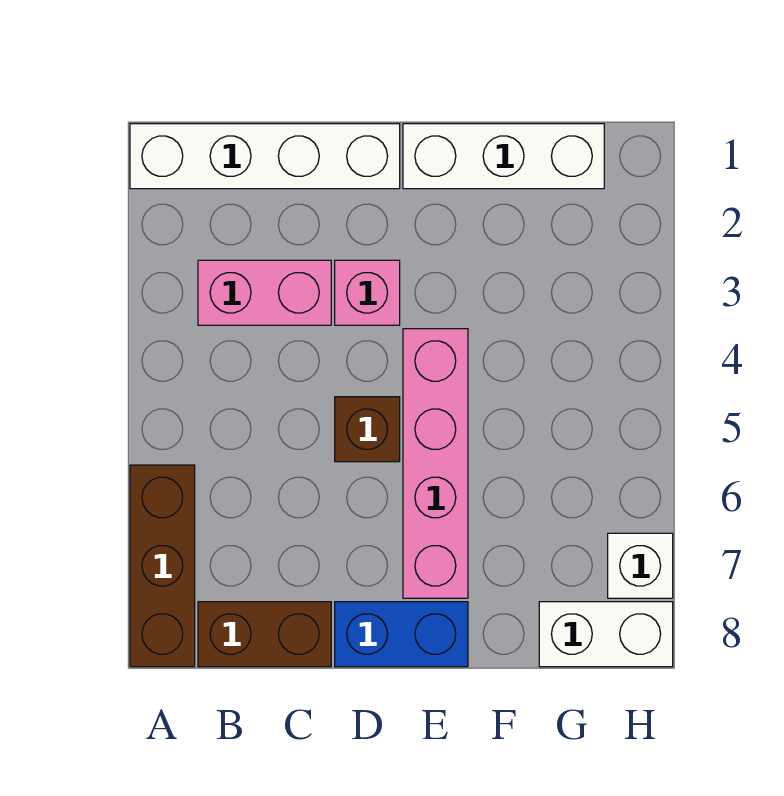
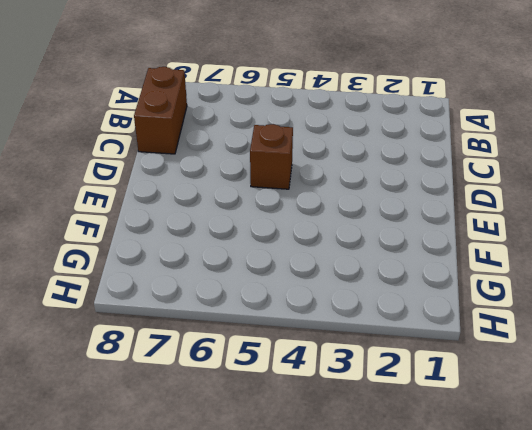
none -> white 1x4 brick [130,124,400,189]
none -> brown 1x3 brick [130,465,195,667]

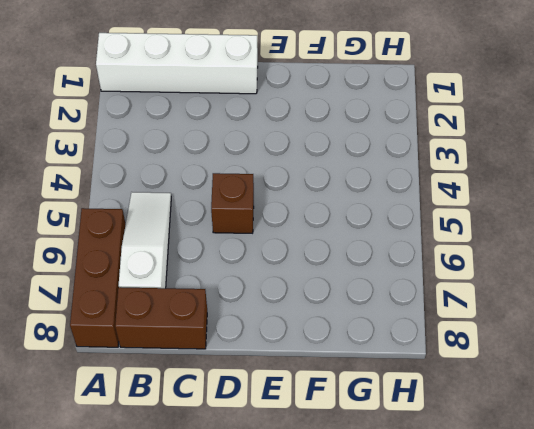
white 1x3 slope [119,192,171,288] -> none
none -> pink 1x2 brick [198,260,331,325]
none -> pink 1x1 brick [335,260,400,325]

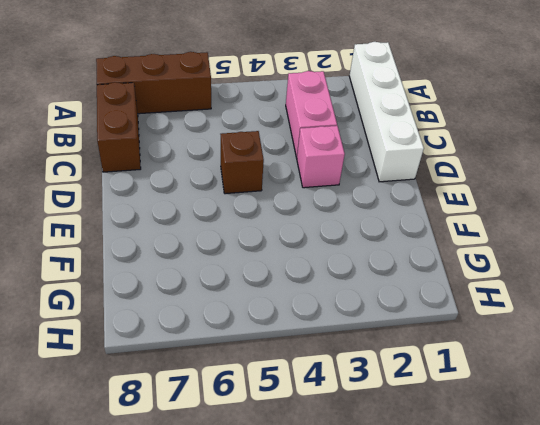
none -> blue 1x2 brick [335,602,468,667]
none -> white 1x3 brick [403,124,604,189]

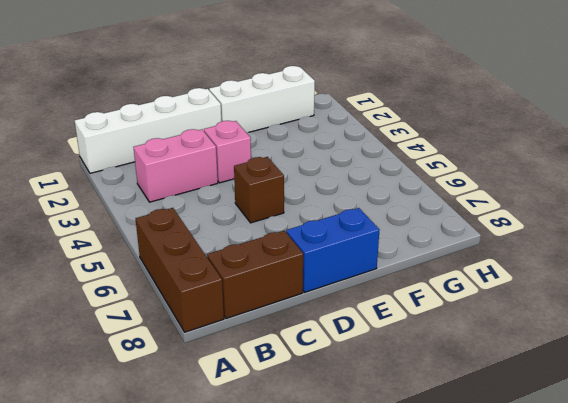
none -> pink 1x4 brick [403,329,468,598]
none -> white 1x2 brick [539,602,673,667]

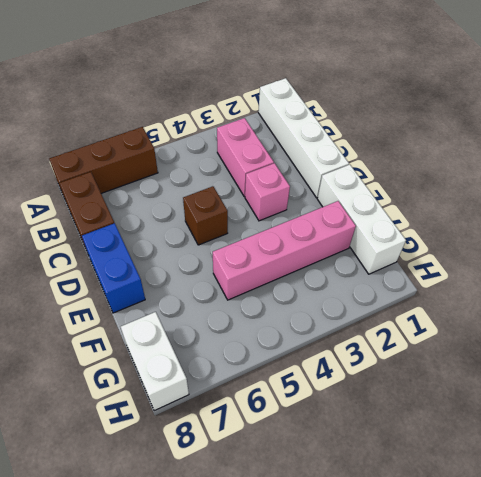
pink 1x4 brick [213,201,356,300] -> pink 1x4 brick moved to [403,329,468,598]
none -> white 1x1 brick [608,533,673,598]

